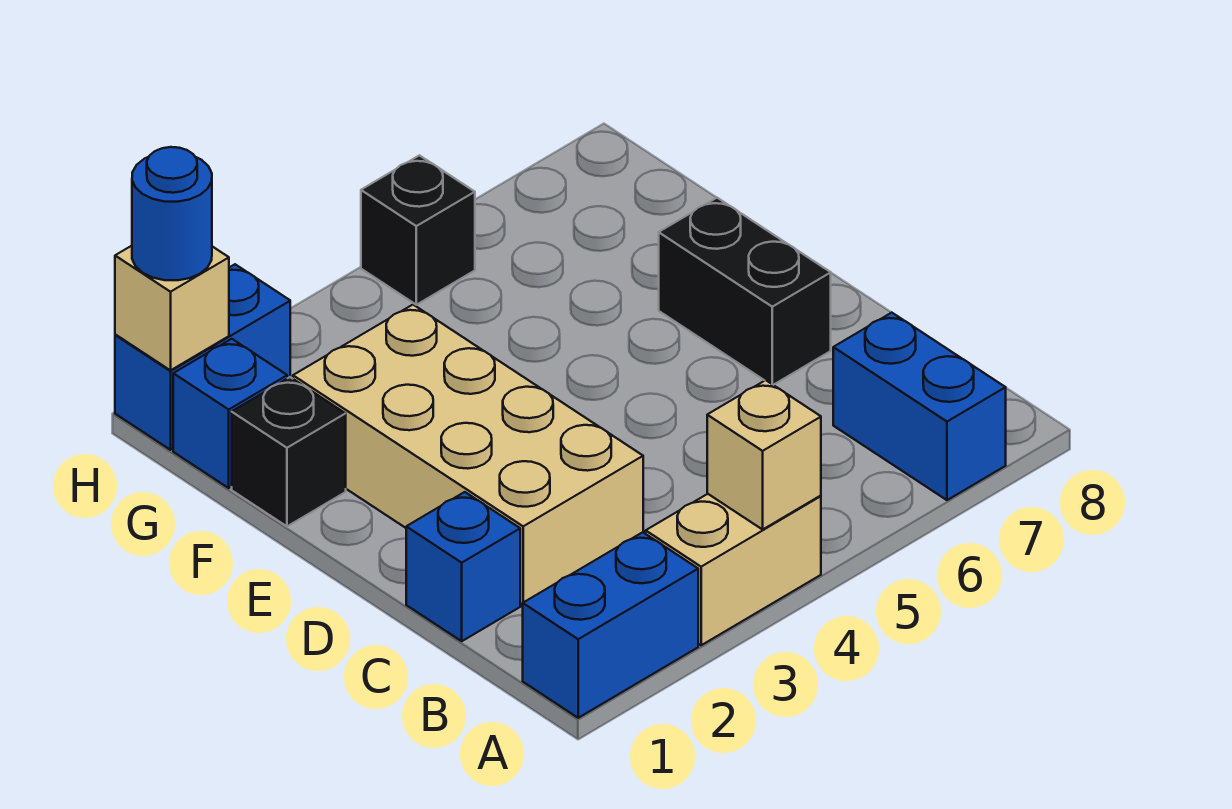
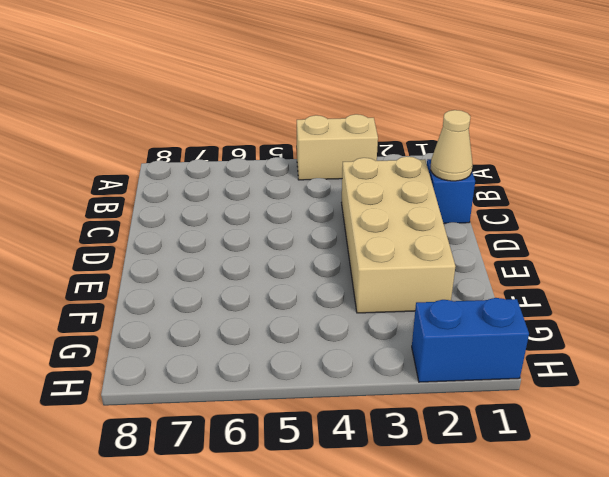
tan 1x1 cone [431,110,473,181] -> none
none -> blue 1x2 brick [523,532,698,718]
none -> blue 1x2 brick [833,313,1006,500]
none -> black 1x2 brick [659,198,831,385]

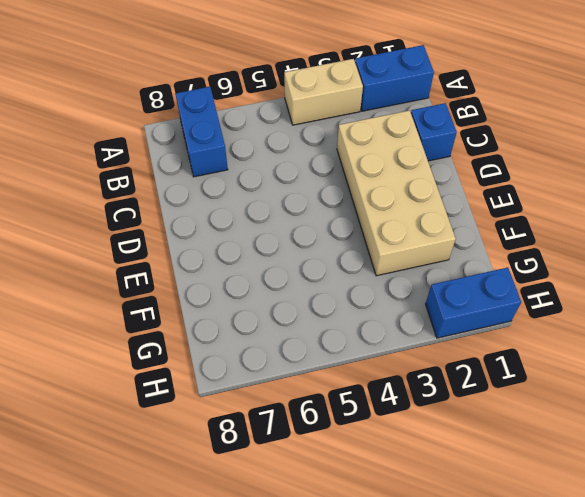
none -> black 1x2 brick [659,198,831,385]
none -> black 1x1 brick [232,377,346,526]
none -> blue 1x1 brick [173,339,287,488]

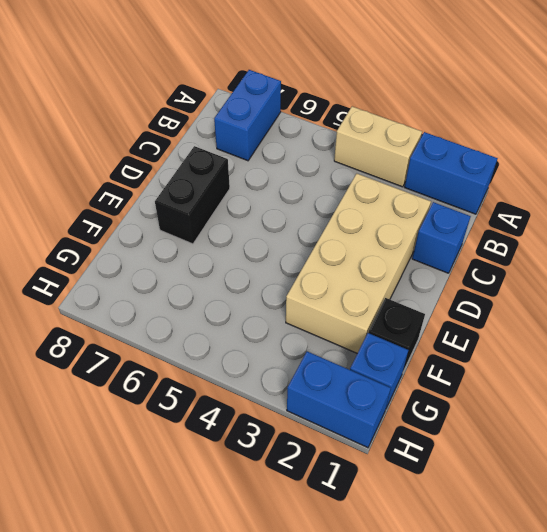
none -> black 1x1 brick [361,155,475,305]
none -> tan 1x1 brick [707,380,821,529]
none -> tan 1x1 brick [115,246,229,370]

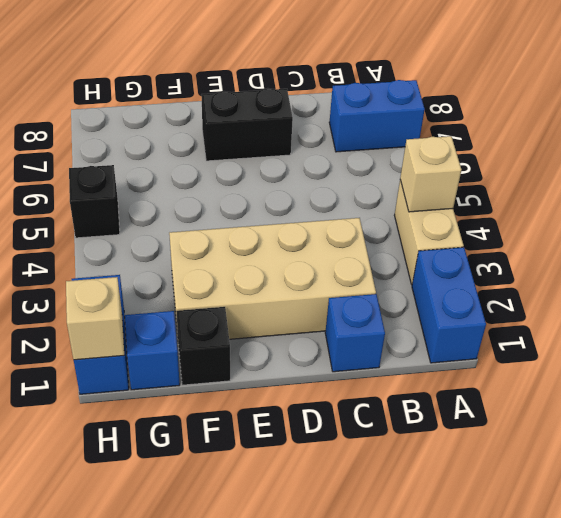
none -> blue 1x1 round brick [132,147,212,280]

